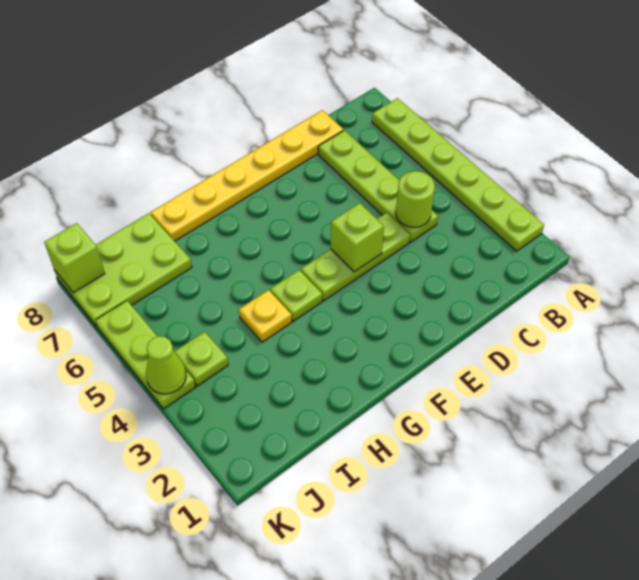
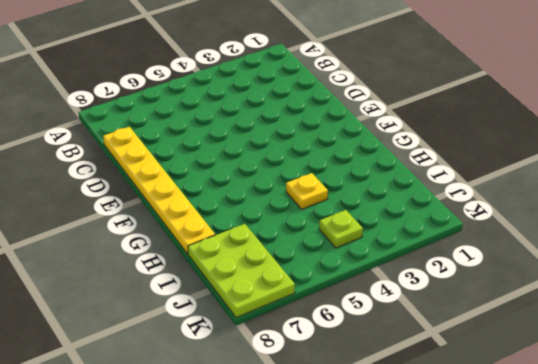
none -> lime 1x6 plate [372,98,544,251]
none -> lime 1x4 plate [318,130,438,242]
none -> lime 1x3 plate [301,213,410,301]

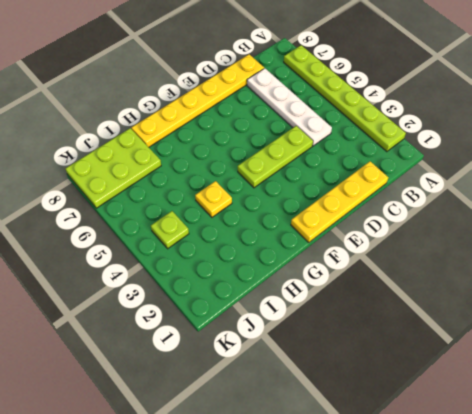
yellow 1x4 plate [291,161,388,243] -> none
white 1x4 plate [247,68,332,146] -> lime 1x4 plate [318,130,438,242]
none -> lime 1x1 plate [270,270,322,321]
none -> lime 1x3 plate [95,301,195,409]
none -> lime 1x1 round brick [396,171,435,227]

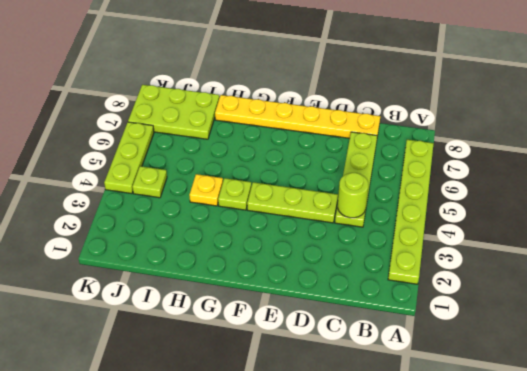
none -> lime 1x1 brick [331,203,384,272]
none -> lime 1x1 cone [146,336,186,394]
none -> lime 1x1 brick [44,223,105,293]

